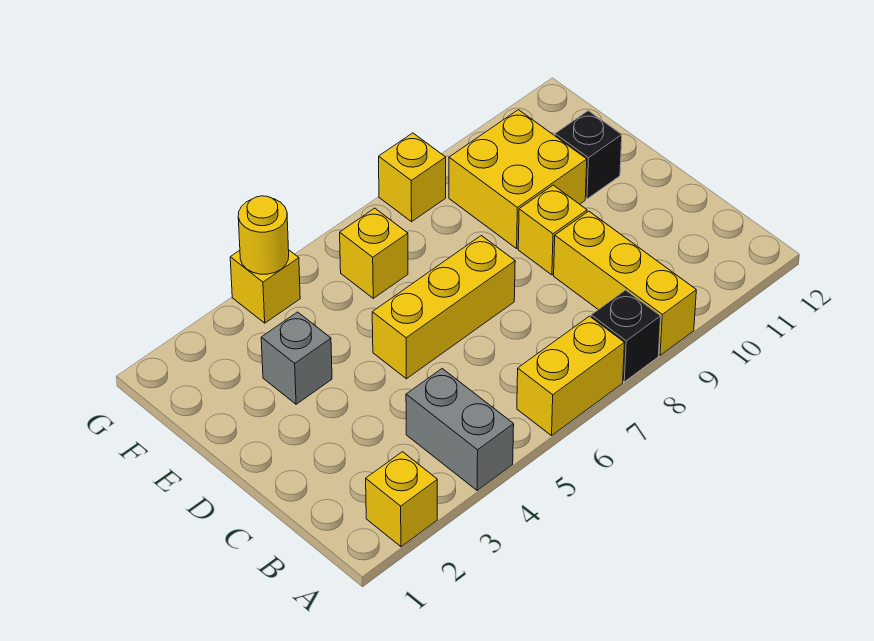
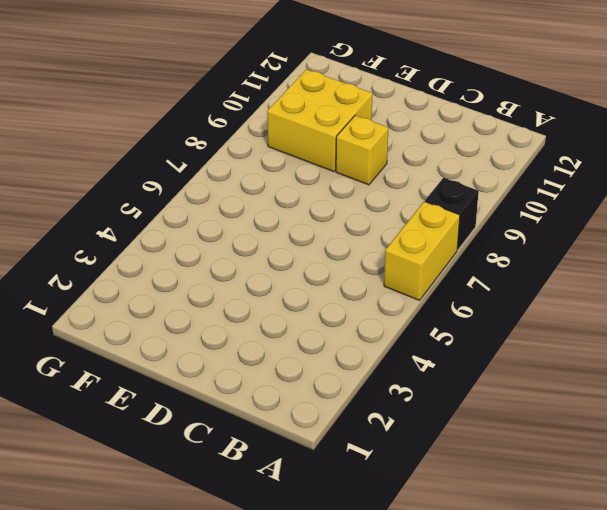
none -> yellow 1x1 brick [366,452,437,547]
none -> grey 1x2 brick [406,369,514,491]
none -> yellow 1x3 brick [554,211,696,355]

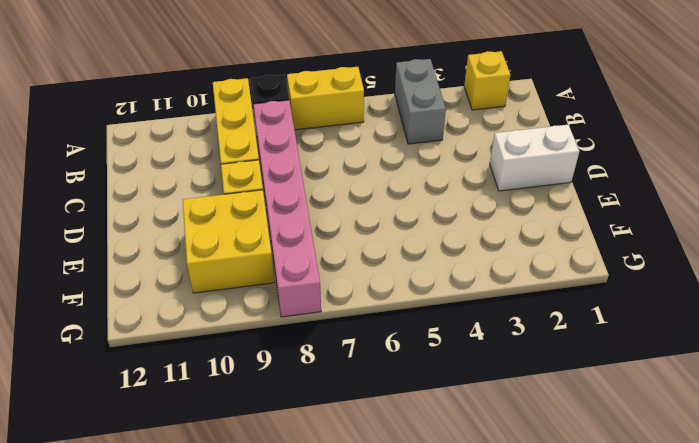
pink 1x6 brick [253,100,321,317] -> yellow 1x1 brick [379,133,446,222]
white 1x2 brick [490,125,579,191] -> none
none -> yellow 1x3 brick [372,236,515,379]
none -> grey 1x1 brick [261,312,332,404]
none -> black 1x1 brick [555,111,622,199]

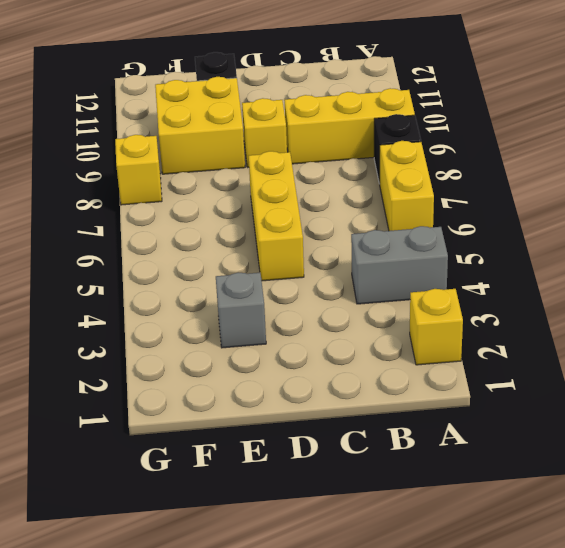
none -> yellow 1x1 brick [340,208,408,298]
none -> yellow 1x1 brick [230,250,300,323]
none -> yellow 1x1 round brick [238,196,289,274]

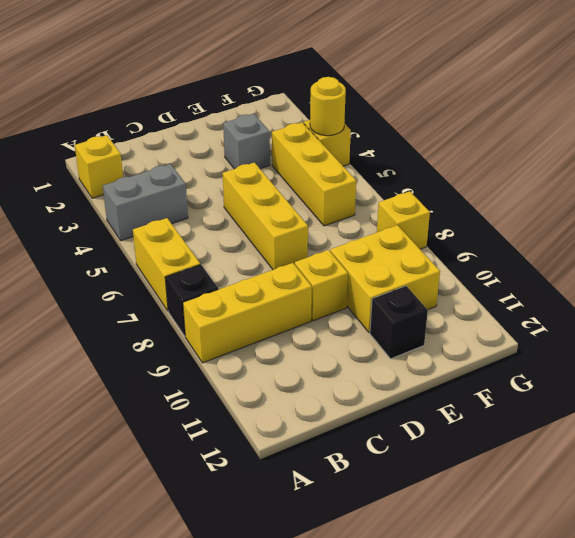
yellow 1x3 brick [272,122,356,226] -> yellow 1x1 brick [340,208,408,298]

